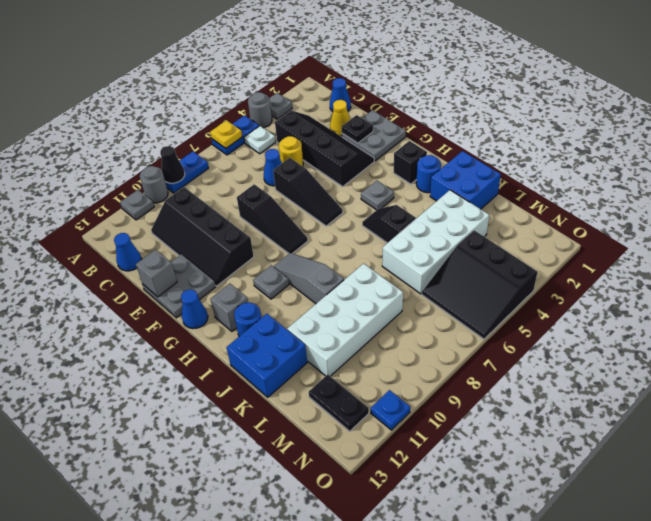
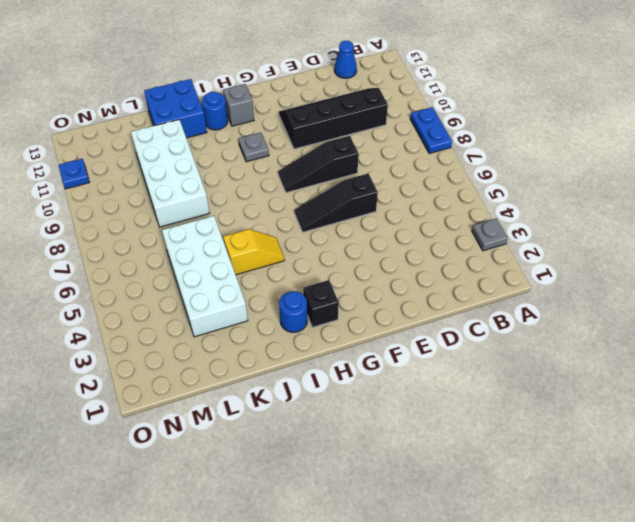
yellow 1x2 slope [223,229,284,275] -> black 1x2 slope [362,205,416,243]
none -> grey 1x1 round brick [248,92,272,128]
none -> blue 1x2 plate [211,115,259,155]
none -> grey 1x1 round brick [140,166,168,203]
none -> grey 1x1 plate [120,190,154,220]

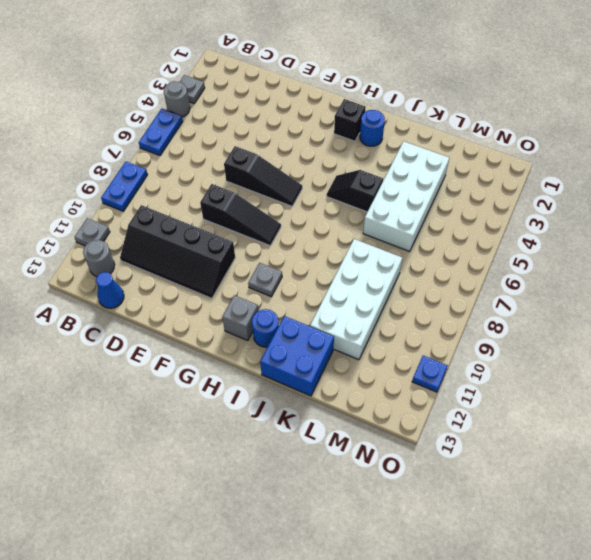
grey 1x1 round brick [83,240,115,277] -> grey 1x1 round brick moved to [140,166,168,203]
none -> white 1x1 plate [244,126,276,154]
none -> blue 1x1 cone [330,78,351,112]
none -> black 2x4 slope [275,111,374,187]
none -> yellow 1x1 cone [330,100,350,136]

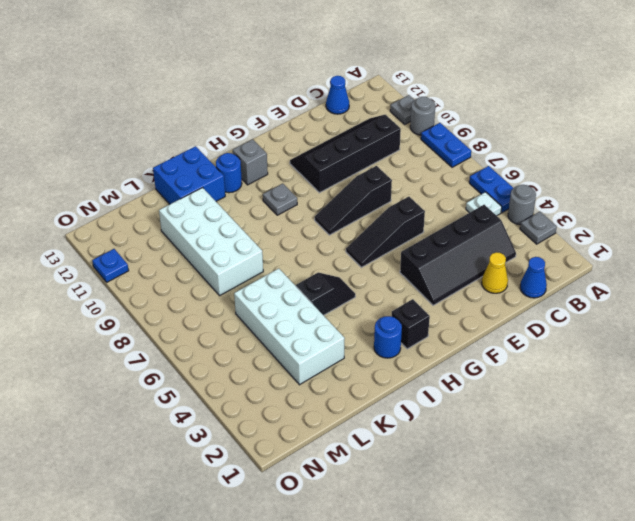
none -> yellow 1x1 round brick [279,136,303,166]
none -> blue 1x1 cone [264,149,282,186]
none -> grey 2x2 plate [342,110,406,161]
none -> grey 2x2 plate [142,254,215,318]

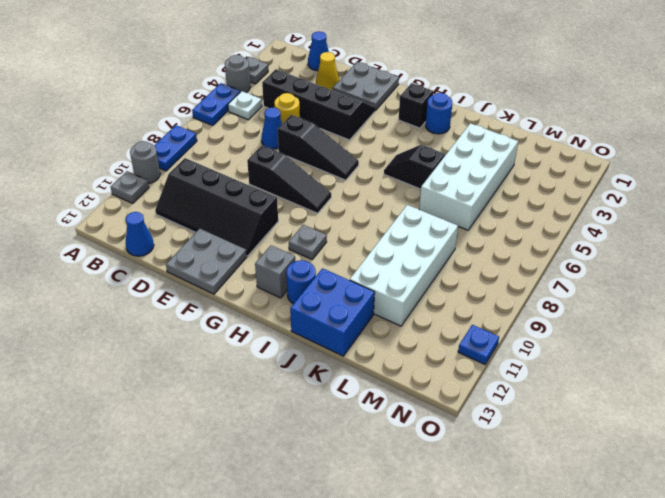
none -> blue 1x1 cone [181,289,208,329]
none -> grey 1x1 plate [361,180,394,210]
none -> grey 1x3 slope [273,253,344,304]
none -> blue 2x2 brick [430,151,501,209]

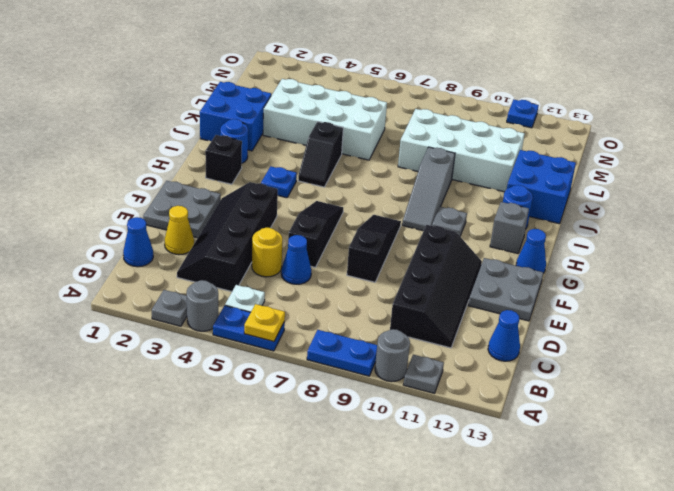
blue 1x1 plate [261,166,297,198] -> grey 1x1 plate [361,180,394,210]
none -> black 3x3 slope [422,230,538,339]
none -> black 1x2 plate [309,374,369,431]
none -> black 1x1 cone [160,146,185,183]
none -> black 1x1 plate [342,115,373,143]

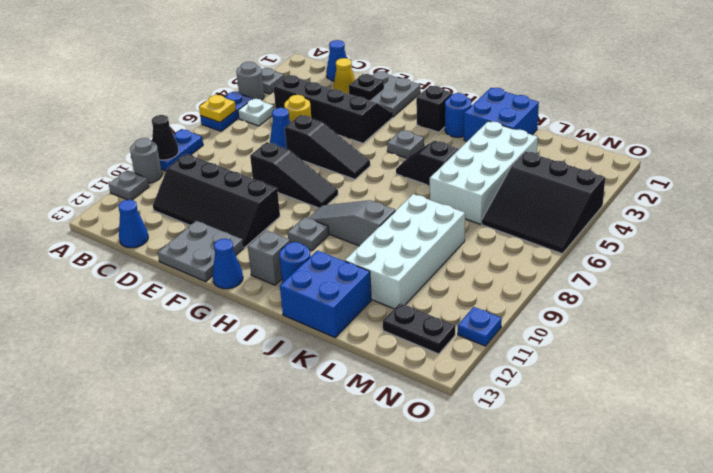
none -> grey 1x1 brick [136,249,177,297]

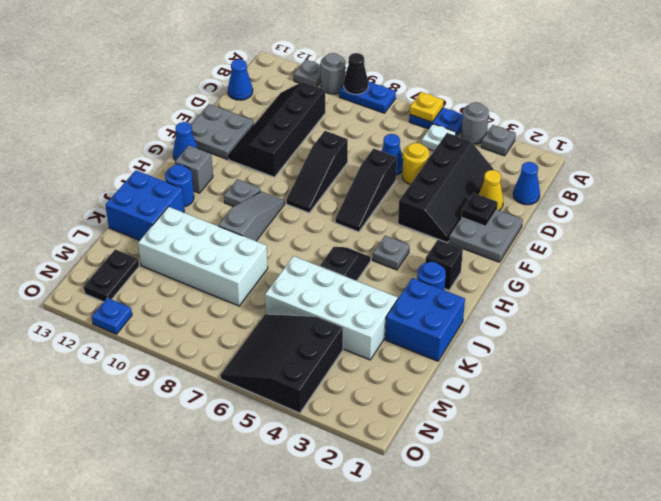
none -> grey 1x1 brick [136,249,177,297]

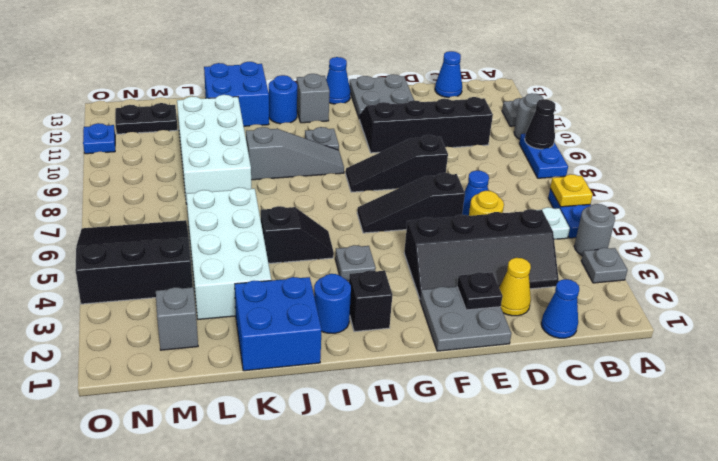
grey 1x1 brick [156,287,198,350] -> grey 1x1 brick moved to [136,249,177,297]

